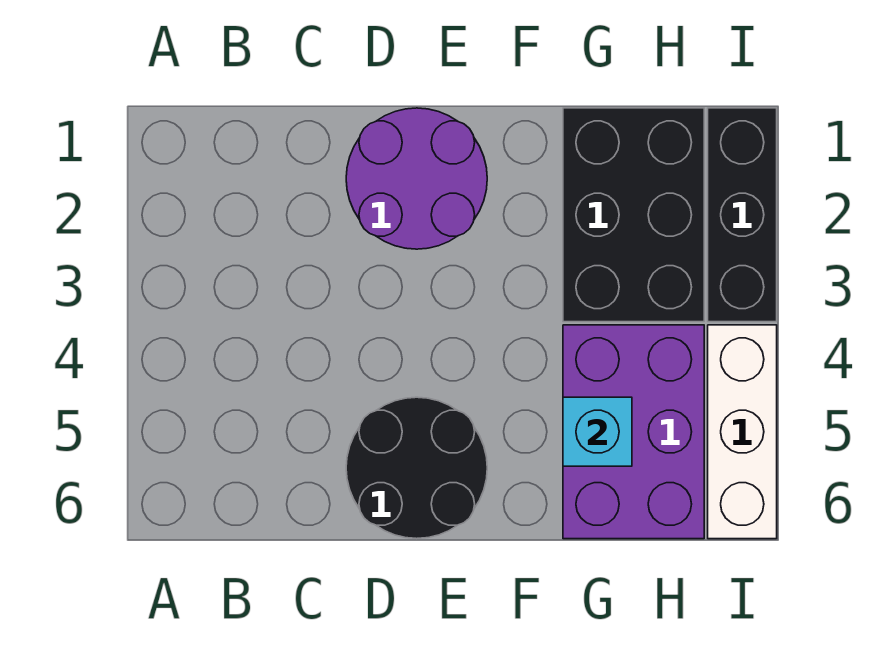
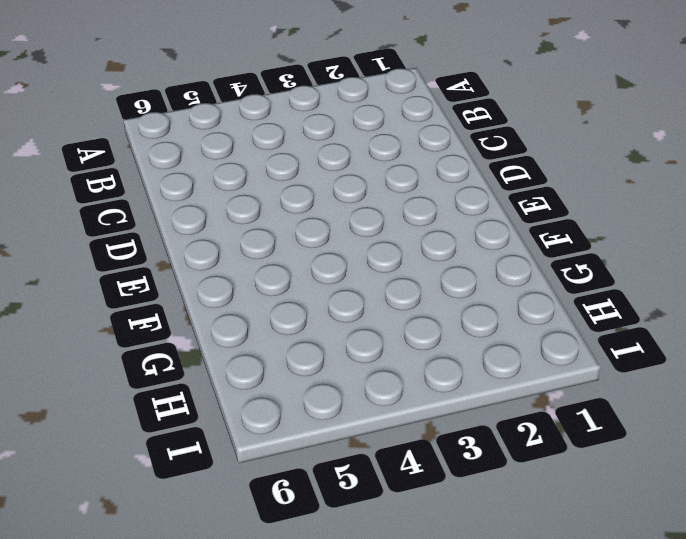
none -> purple 2x2 round brick [346,108,487,249]
none -> black 2x2 round brick [346,397,487,539]

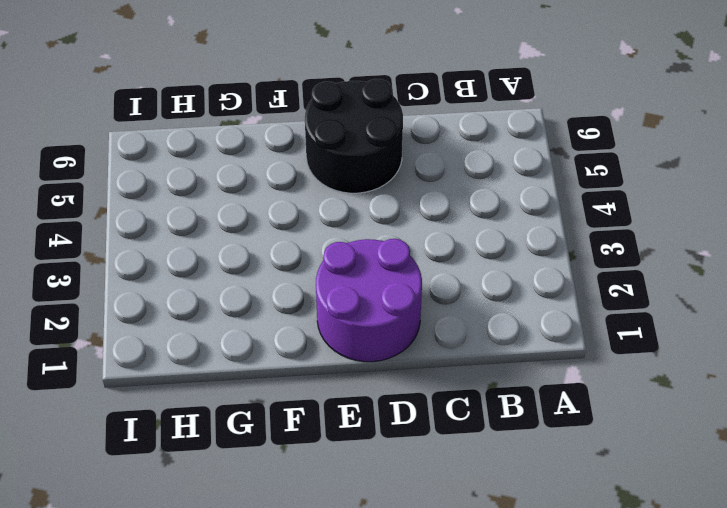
none -> black 2x3 brick [563,108,704,322]
none -> purple 2x3 brick [563,325,704,539]

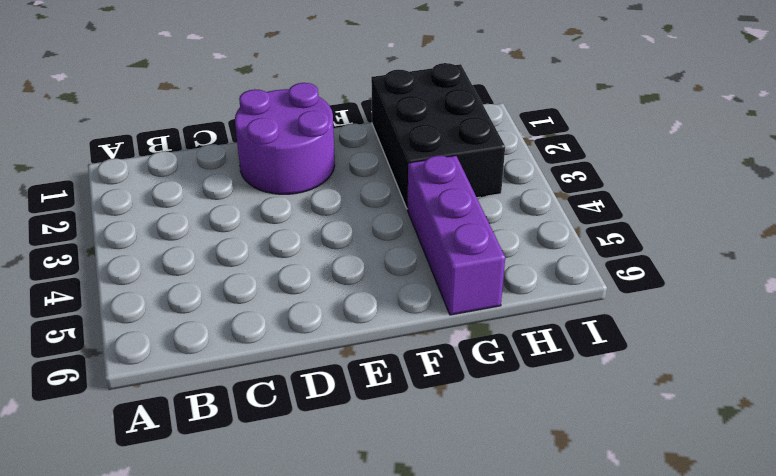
purple 1x3 brick [407,156,505,315] -> purple 2x3 brick [563,325,704,539]
none -> black 2x2 round brick [346,397,487,539]
none -> black 1x3 brick [708,108,777,322]

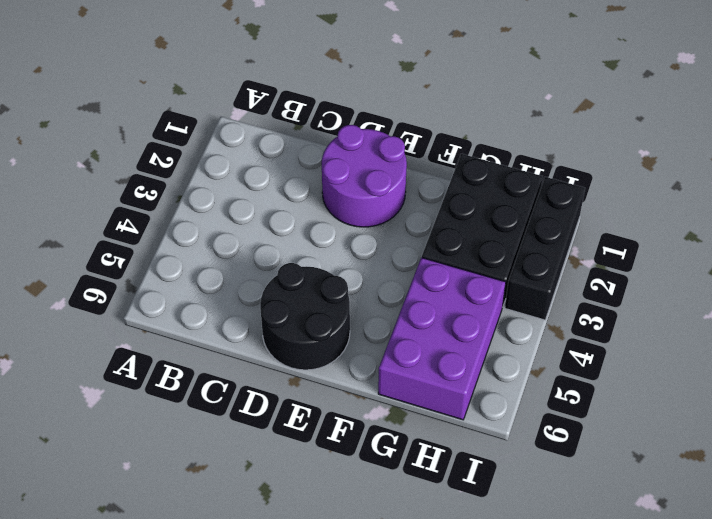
none -> white 1x3 brick [708,325,777,539]
none -> cyan 1x1 brick [563,397,632,466]

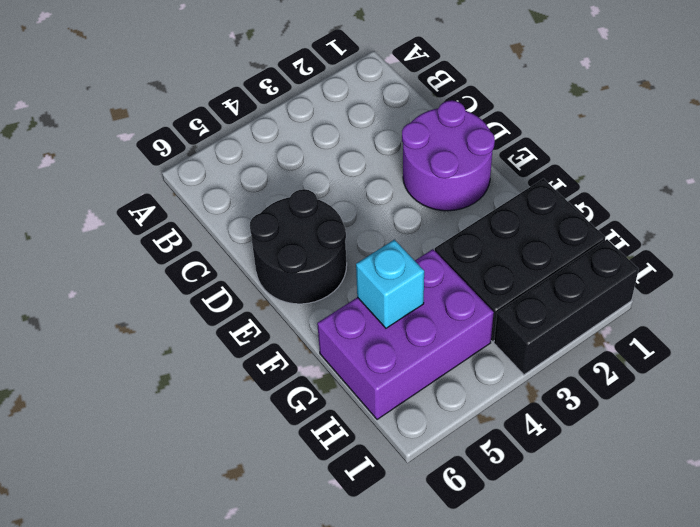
none -> white 1x3 brick [708,325,777,539]

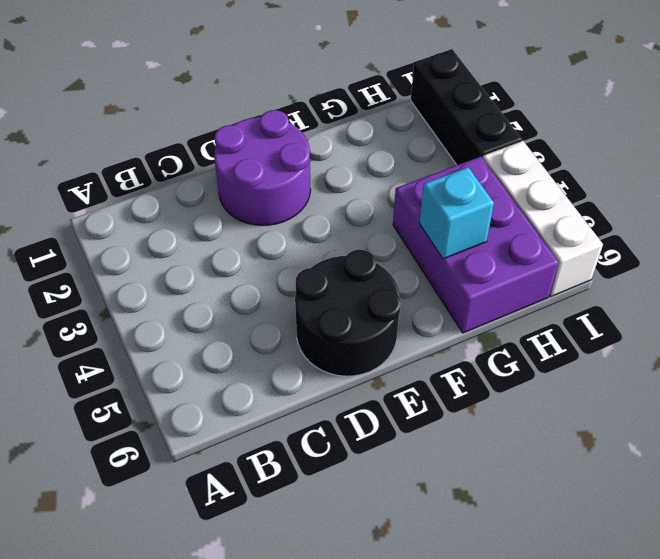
none -> black 2x3 brick [563,108,704,322]

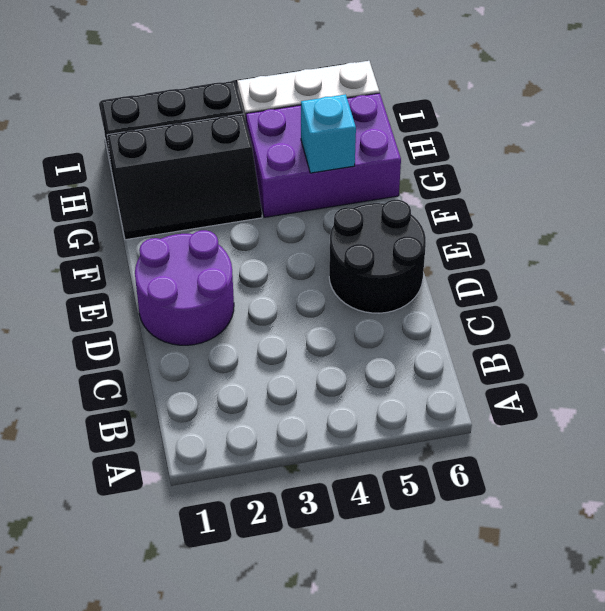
black 2x3 slope [107,114,262,240] -> black 2x3 brick [563,108,704,322]

